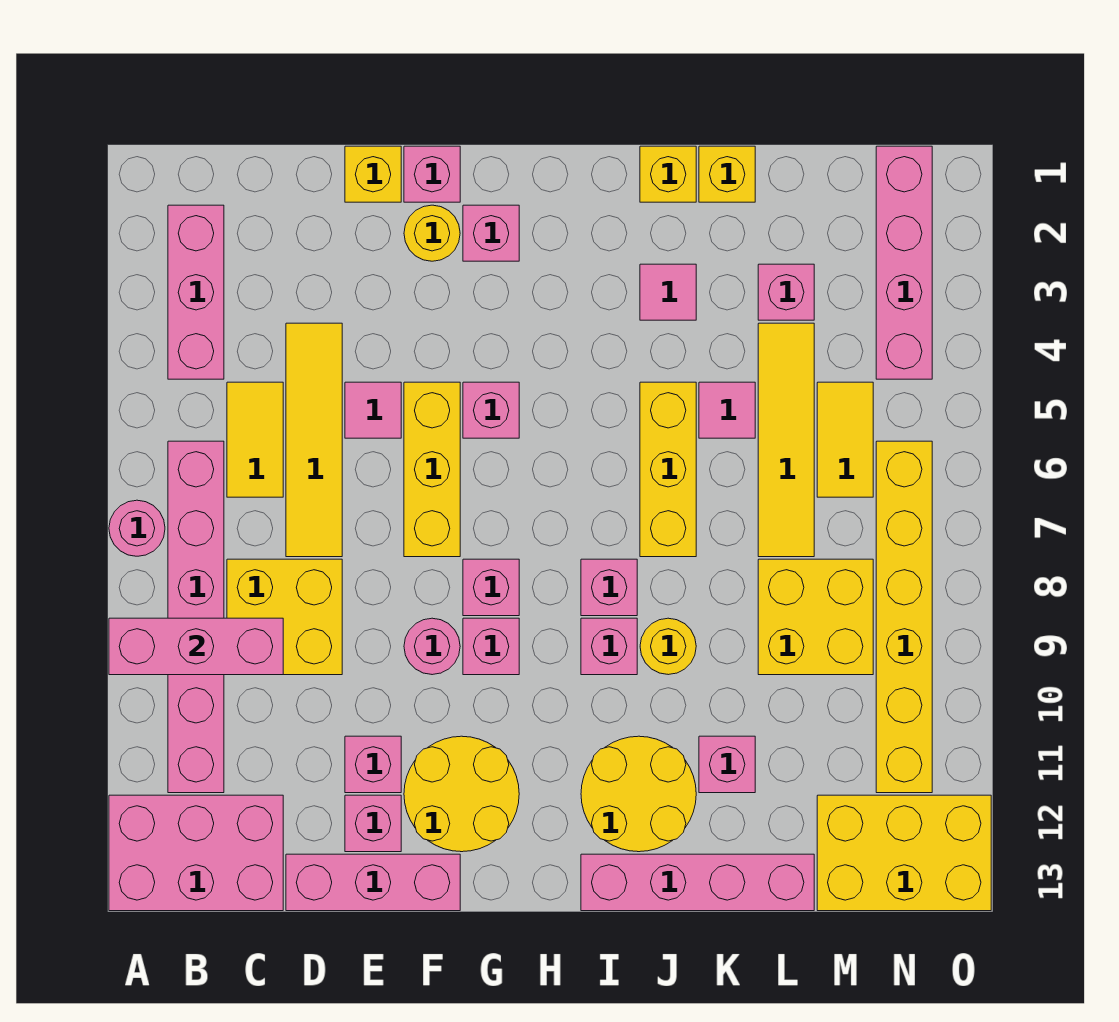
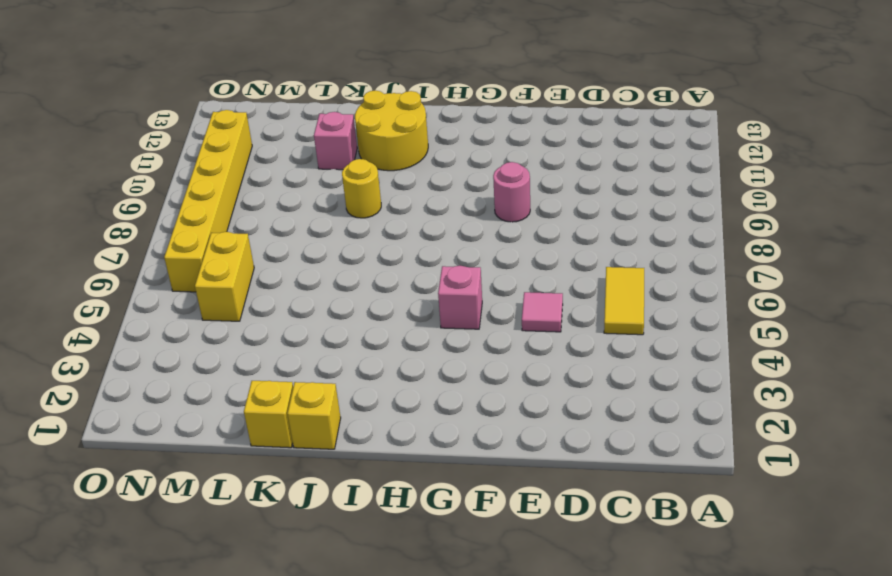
yellow 1x2 brick [195,232,254,321] -> yellow 1x2 tile [817,382,873,497]
none -> pink 1x1 round brick [109,500,165,556]
none -> pink 2x3 brick [109,795,283,911]
none -> pink 1x3 brick [168,205,224,379]
none -> pink 1x6 brick [168,441,224,793]

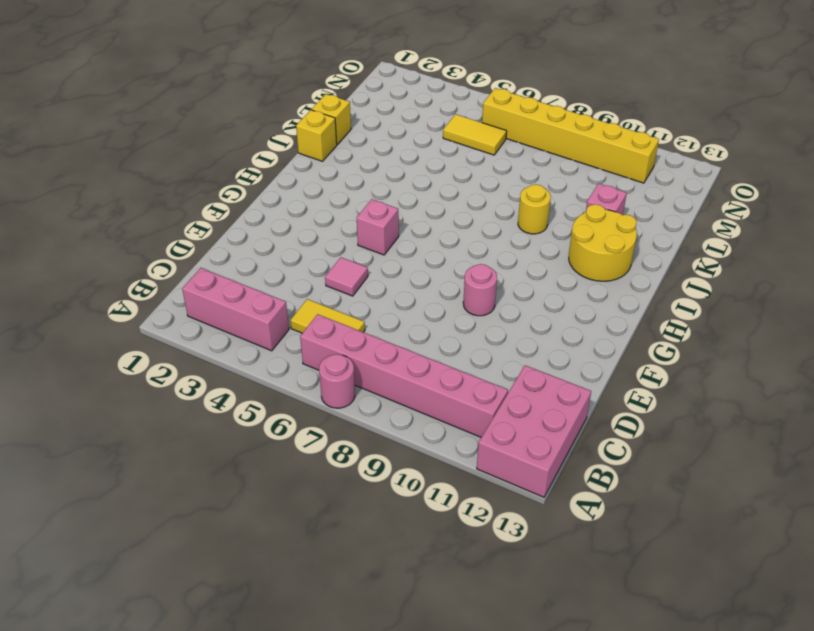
none -> yellow 2x2 brick [227,559,342,675]
none -> yellow 1x4 tile [286,323,342,557]
none -> pink 1x3 brick [286,854,460,911]
none -> yellow 1x1 brick [345,146,401,202]

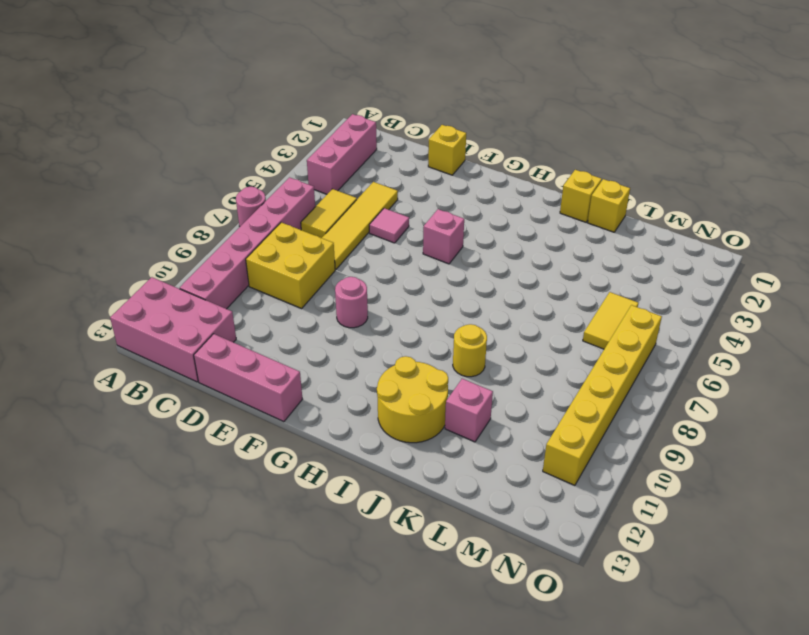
none -> pink 1x1 brick [345,736,401,793]
none -> pink 1x1 brick [345,795,401,852]
none -> pink 1x1 brick [404,146,460,202]
none -> yellow 1x1 round brick [404,205,460,261]

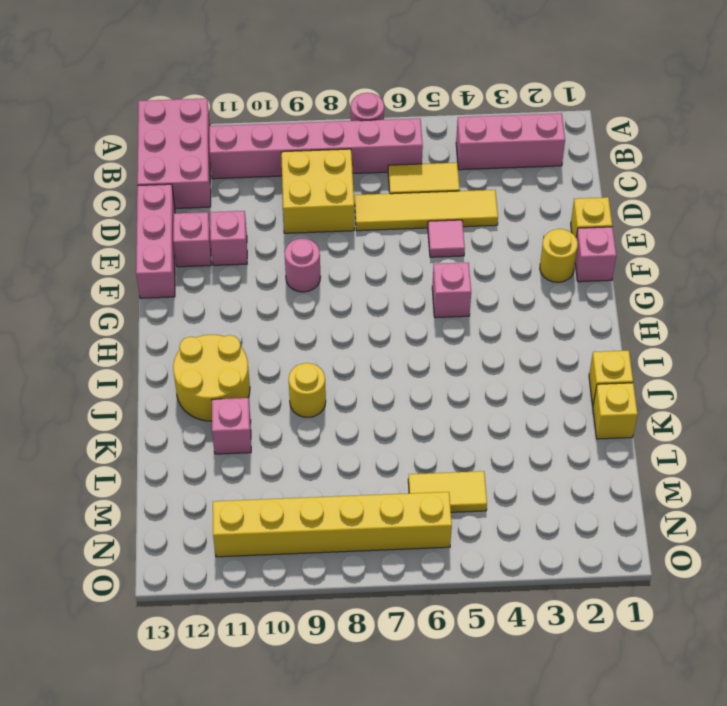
none -> yellow 1x3 brick [404,382,460,557]
none -> yellow 2x2 round brick [404,736,519,852]
none -> pink 1x1 brick [463,205,519,261]
none -> pink 1x1 brick [463,559,519,616]

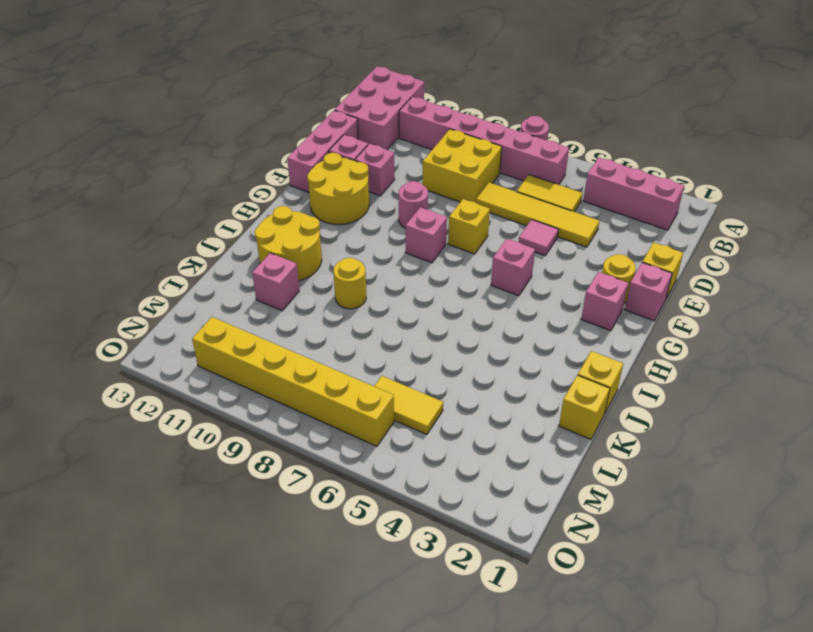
yellow 1x1 brick [448,199,490,254] -> yellow 1x3 brick [404,382,460,557]
none -> pink 1x1 brick [463,618,519,675]
none -> pink 1x1 brick [581,559,637,616]
none -> pink 1x1 brick [581,618,637,675]
none -> pink 1x4 brick [581,854,814,911]

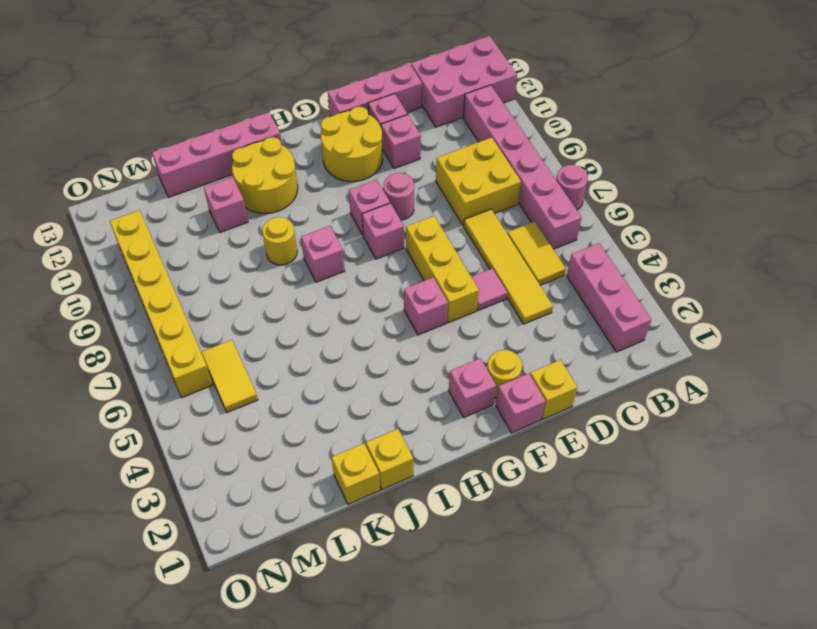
none -> pink 1x1 brick [581,618,637,675]
none -> pink 1x1 tile [640,264,696,320]
none -> yellow 1x3 brick [640,382,696,557]
none -> pink 1x1 tile [699,382,755,438]

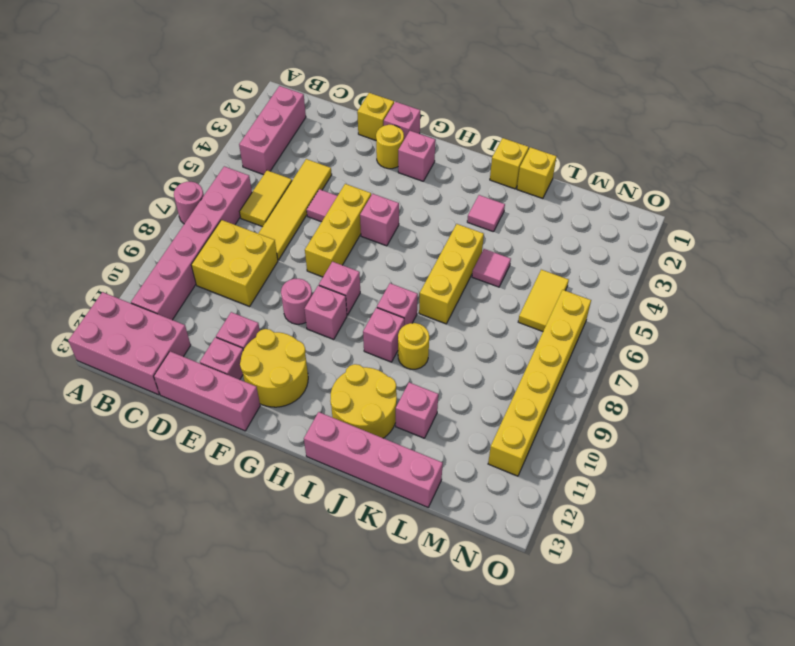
none -> pink 1x1 brick [758,264,814,320]
none -> yellow 1x4 tile [758,323,814,557]
none -> yellow 2x2 brick [758,559,873,675]
none -> yellow 2x3 brick [817,795,991,911]

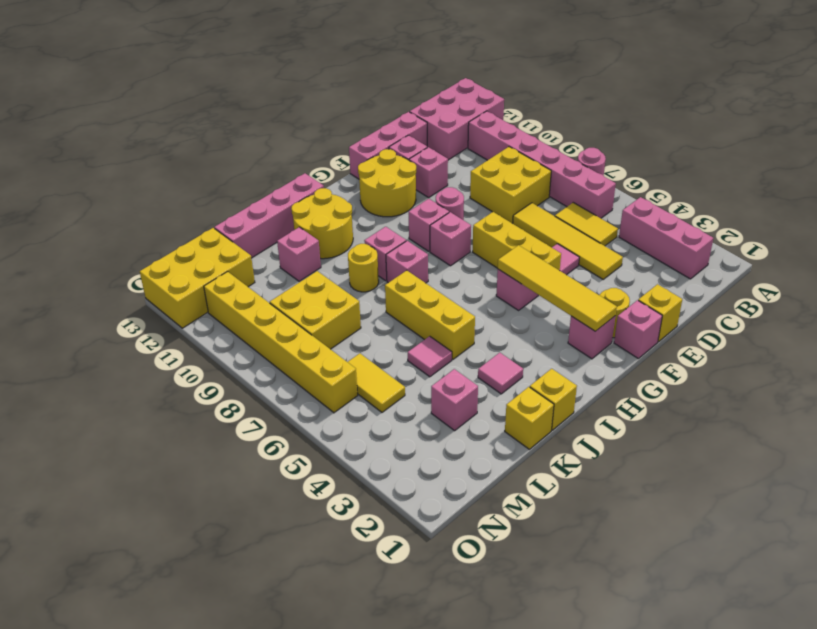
yellow 1x4 tile [498,245,617,331] -> yellow 1x4 tile moved to [758,323,814,557]
none -> pink 1x4 brick [876,146,932,379]
none -> pink 1x3 brick [109,618,283,675]

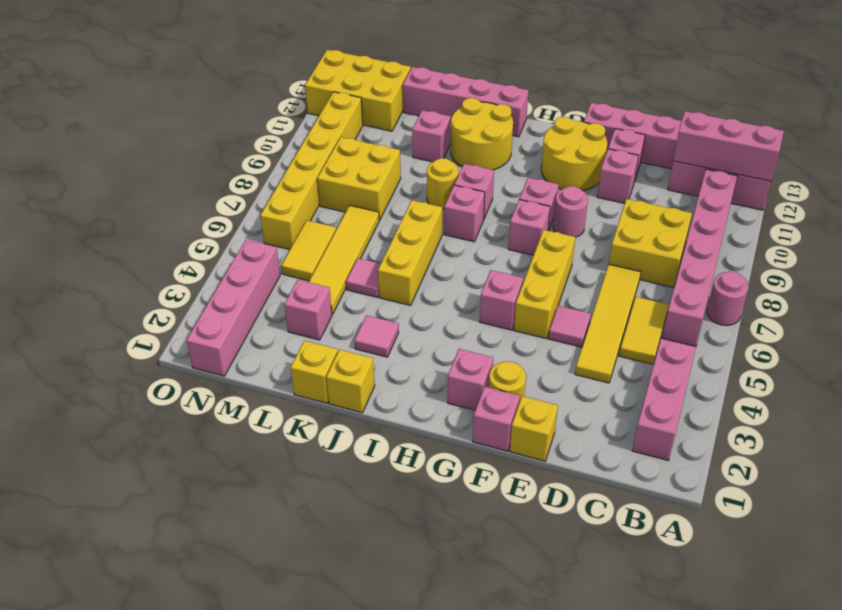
pink 1x3 brick [673,111,784,181] -> pink 1x3 brick moved to [109,618,283,675]

